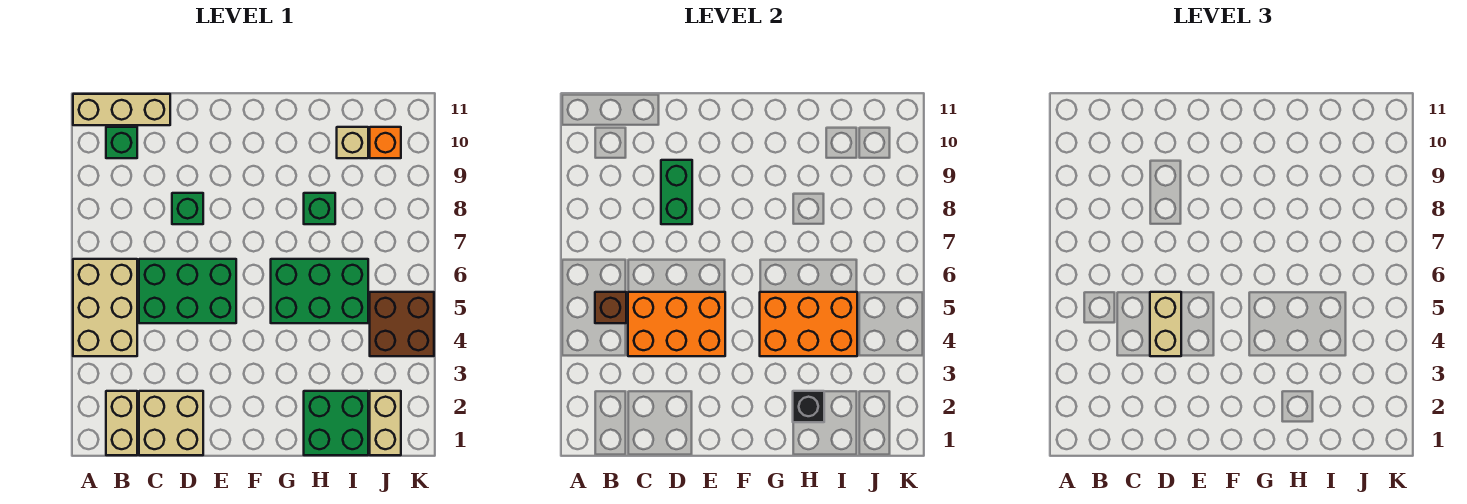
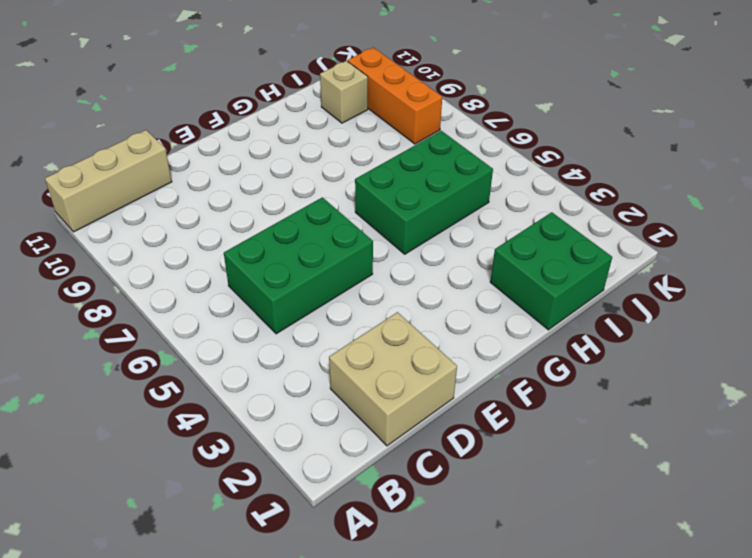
orange 1x3 brick [348,47,442,144] -> orange 1x1 brick [370,127,401,158]
none -> tan 2x3 brick [73,259,137,356]
none -> tan 1x2 brick [106,391,137,455]
none -> green 1x1 brick [106,127,137,158]

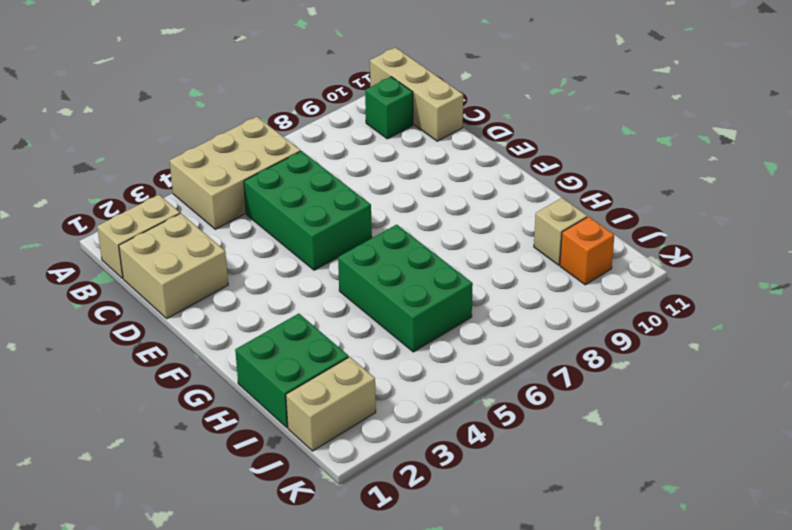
none -> green 1x1 brick [172,193,203,224]
none -> green 1x1 brick [304,193,335,224]
none -> brown 2x2 brick [370,292,434,356]

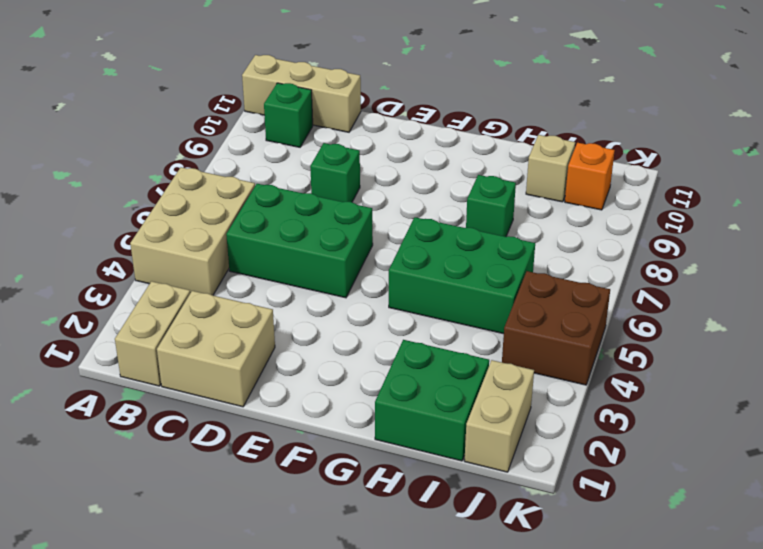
none -> brown 1x1 brick [595,292,626,323]
none -> orange 2x3 brick [628,292,725,356]
none -> green 1x2 brick [661,160,692,224]

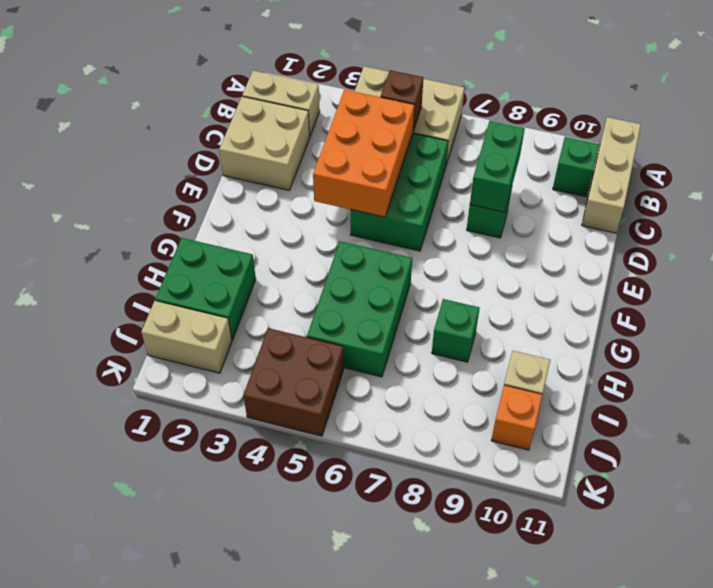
green 1x2 brick [470,121,525,212] -> green 1x2 brick turned to [661,160,692,224]
none -> orange 2x3 brick [760,292,857,356]
none -> black 1x1 brick [793,391,824,422]
none -> tan 1x2 brick [1150,292,1181,356]

